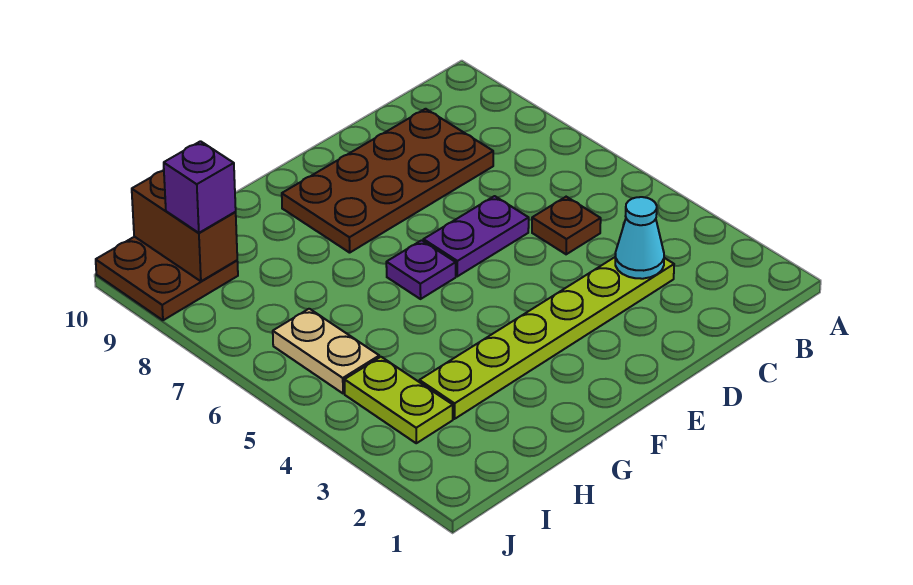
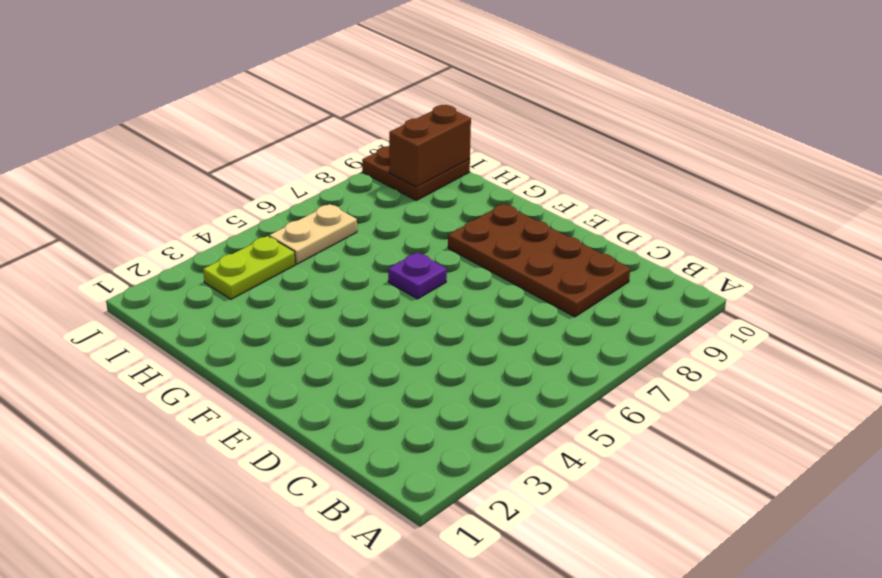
none -> lime 1x6 plate [419,257,674,419]
none -> brown 1x1 plate [532,197,601,254]

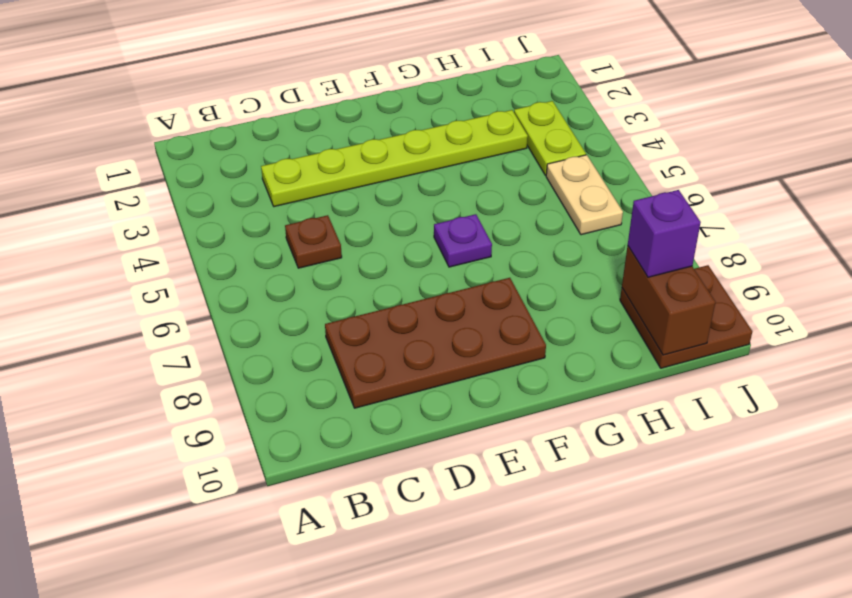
none -> purple 1x2 plate [423,196,529,276]
none -> cyan 1x1 cone [615,197,664,279]

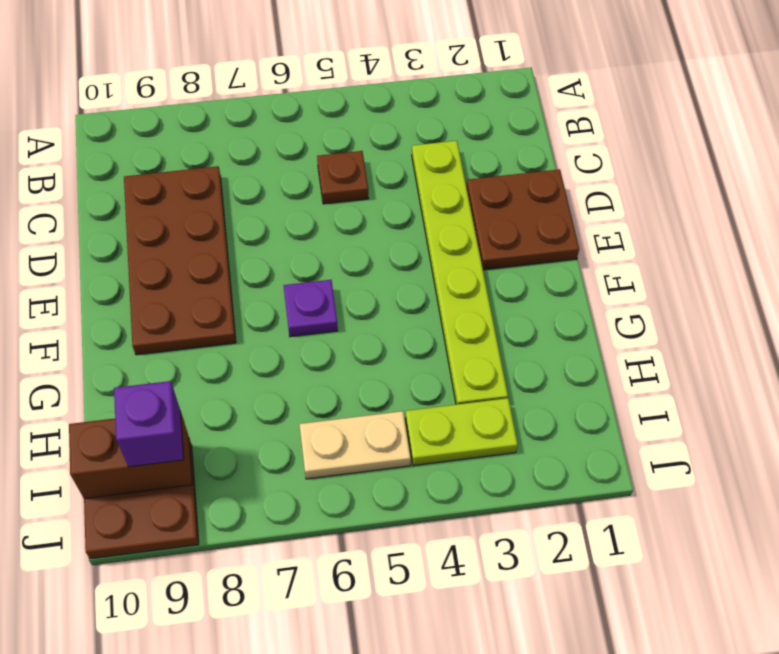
brown 2x2 plate [466,169,579,270] -> none
none -> purple 1x2 plate [423,196,529,276]
none -> cyan 1x1 cone [615,197,664,279]

